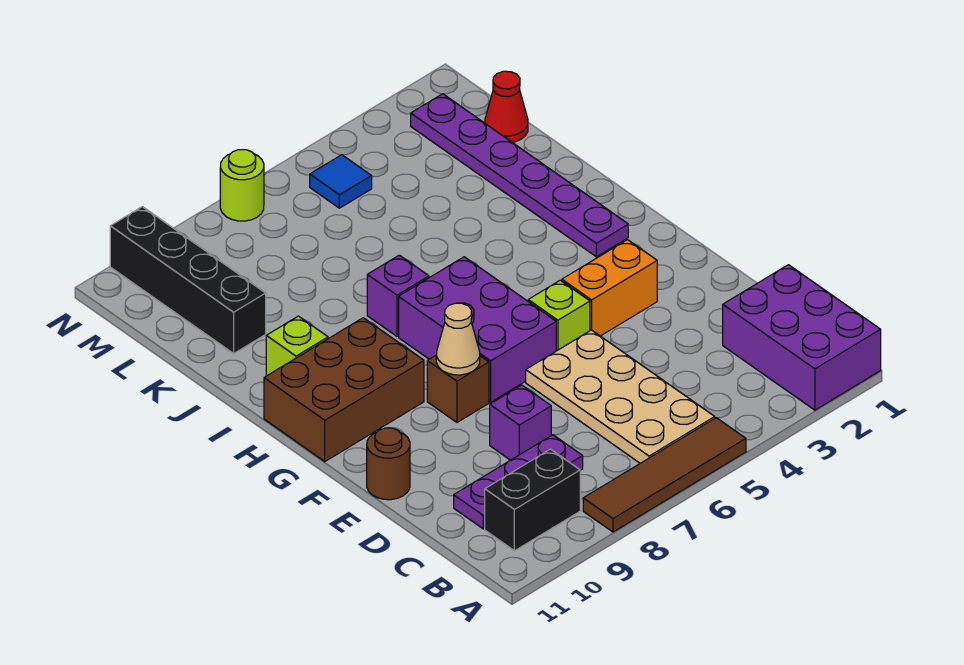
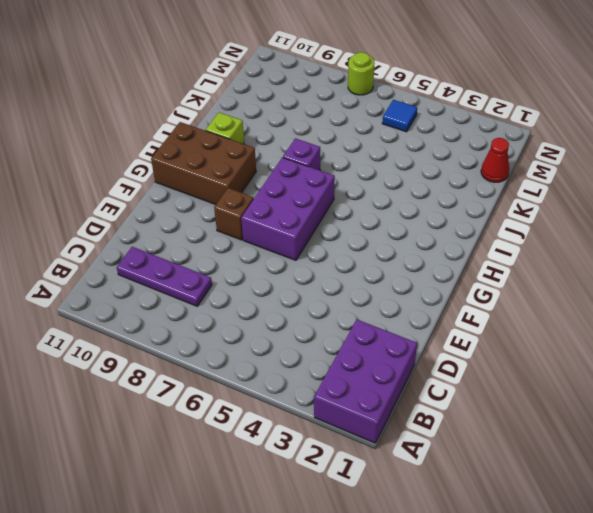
none -> brown 1x4 tile [583,418,746,532]
none -> tan 2x4 plate [526,330,715,463]
none -> black 1x2 brick [485,449,580,551]

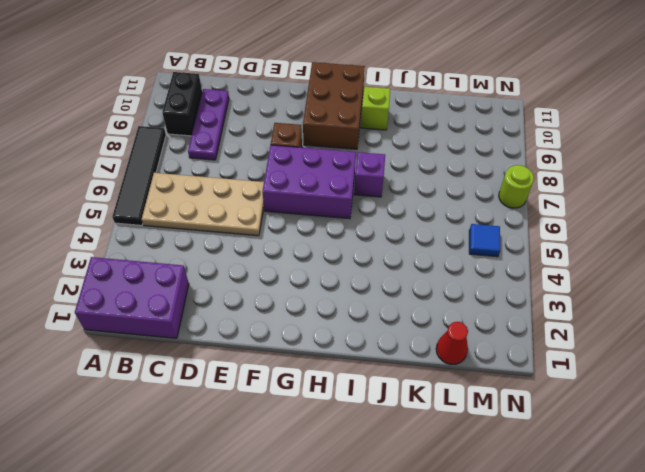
black 1x4 tile [112,126,166,225] -> brown 1x4 tile [583,418,746,532]
none -> purple 1x1 brick [490,385,551,460]
none -> brown 1x1 round brick [367,428,410,500]
none -> orange 1x2 brick [562,240,657,336]

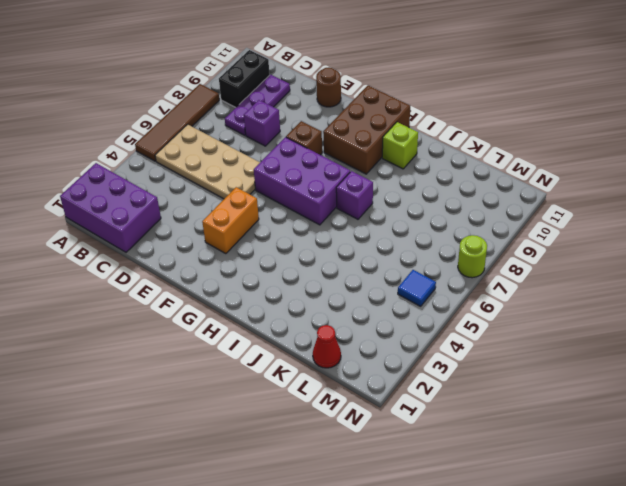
none -> lime 1x1 brick [528,280,590,351]
none -> purple 1x6 plate [411,94,628,257]
none -> black 1x4 brick [110,207,266,353]

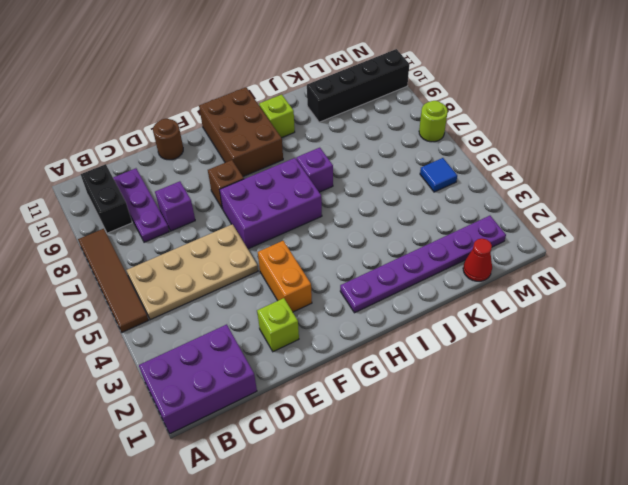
lime 1x1 brick [257,298,299,352] -> lime 1x1 brick moved to [528,280,590,351]
none -> tan 1x1 cone [436,303,480,375]

